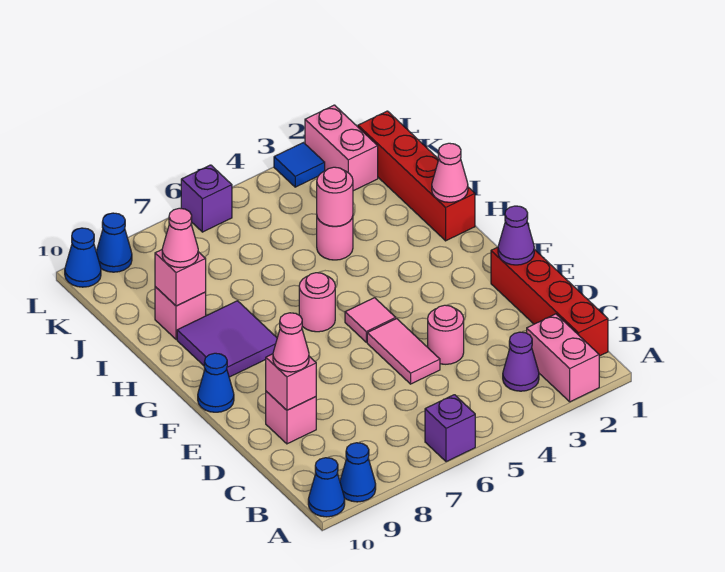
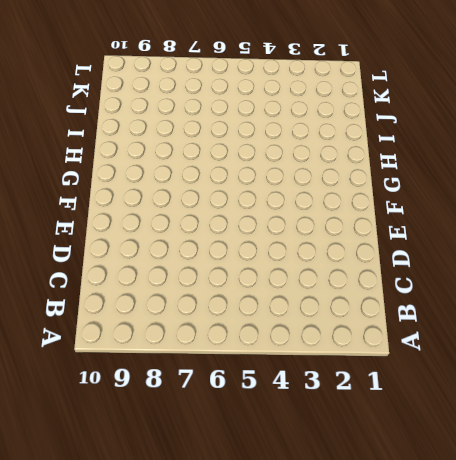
none -> pink 1x2 brick [527,314,599,402]
none -> purple 1x1 brick [425,395,475,462]
none -> blue 1x1 cone [340,443,376,502]

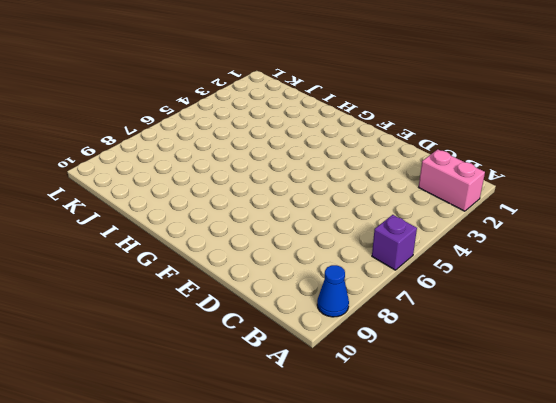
none -> blue 1x1 cone [308,458,345,517]
none -> red 1x4 brick [491,247,608,356]
none -> purple 1x1 cone [503,332,539,391]

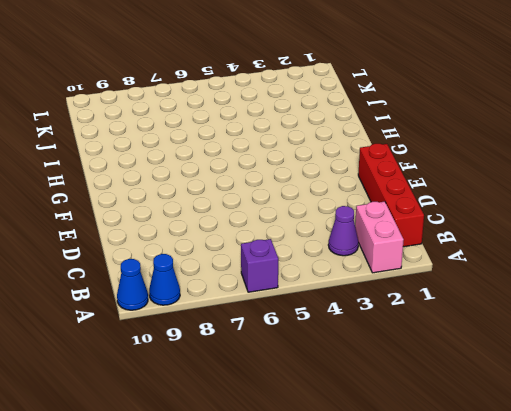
none -> pink 1x1 round brick [428,305,464,364]
none -> pink 1x2 tile [367,319,440,384]
none -> pink 1x1 brick [266,391,316,444]

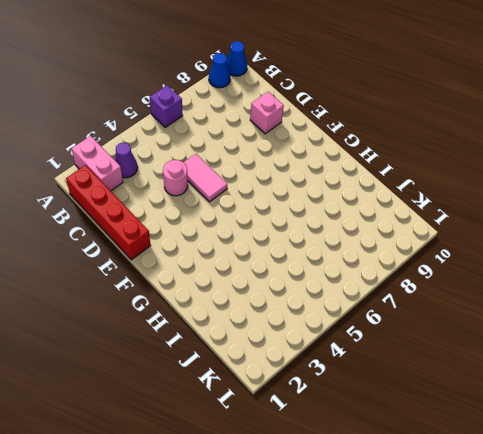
none -> pink 1x1 tile [345,298,396,342]
none -> blue 1x1 cone [198,353,234,412]
none -> pink 1x1 round brick [299,273,335,332]

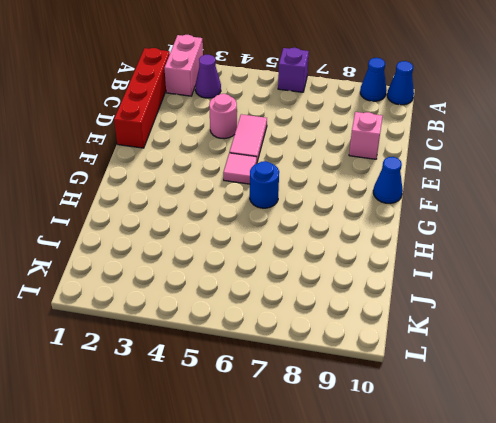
blue 1x1 round brick [250,161,279,208] -> pink 1x1 round brick [299,273,335,332]
none -> purple 2x2 tile [177,301,277,377]
none -> red 1x4 brick [358,111,475,241]
none -> pink 1x1 round brick [317,216,353,260]

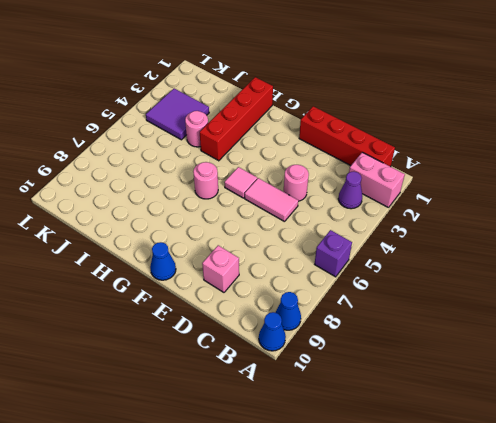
red 1x4 brick [200,77,273,161] -> red 1x4 brick turned to [358,111,475,241]
purple 2x2 tile [146,89,209,140] -> purple 2x2 tile moved to [177,301,277,377]
none -> pink 1x1 brick [155,287,206,340]
none -> pink 1x2 brick [305,105,378,191]
none -> blue 1x1 tile [274,143,325,187]

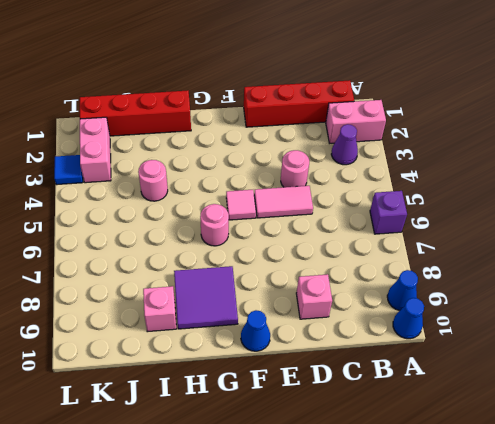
pink 1x2 brick [80,117,111,183] -> pink 1x2 brick turned to [305,105,378,191]
none -> purple 1x1 brick [181,165,232,232]
none -> blue 1x1 cone [96,213,132,272]
none -> blue 1x1 cone [65,228,101,287]

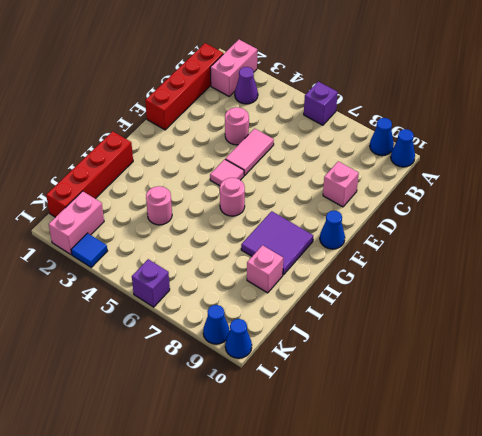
none -> pink 1x1 brick [266,354,316,410]
none -> purple 1x1 cone [498,206,534,265]
none -> pink 1x1 cone [432,143,468,202]

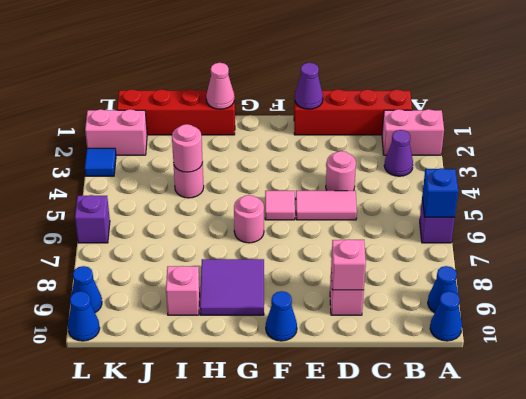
blue 1x1 brick [422,168,458,217] -> none
none -> pink 1x1 brick [155,250,206,306]
none -> pink 1x1 cone [273,313,309,372]
none -> pink 1x1 cone [162,208,198,268]

